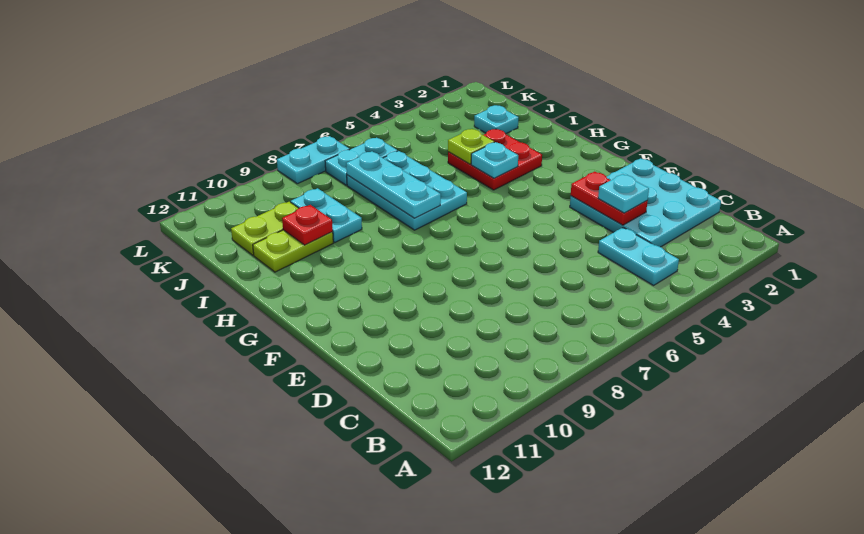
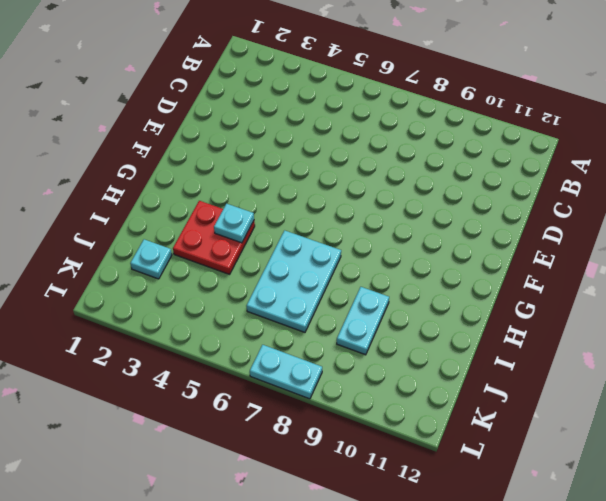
none -> cyan 1x2 plate [598,227,679,286]
none -> cyan 3x3 plate [570,158,721,247]
none -> lime 1x2 plate [253,230,333,272]

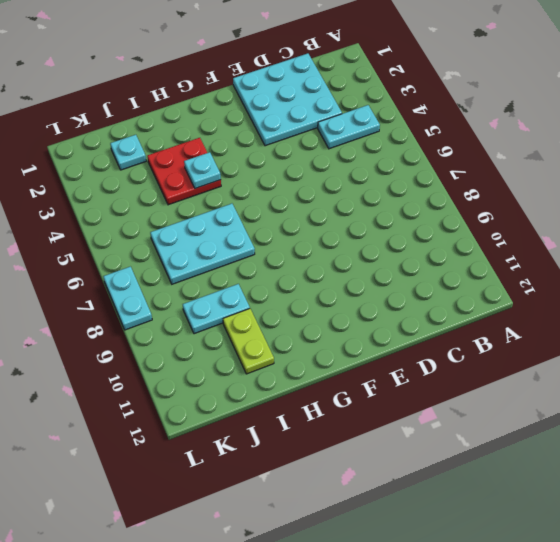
none -> lime 1x2 plate [231,202,298,255]
none -> cyan 1x2 plate [325,138,398,185]
none -> red 1x2 plate [571,172,647,225]

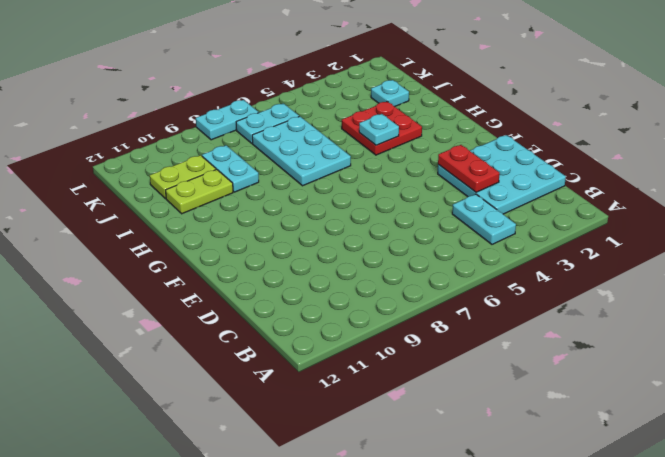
none -> cyan 1x3 plate [346,151,441,218]
none -> lime 1x1 plate [448,129,494,164]
none -> red 1x1 plate [282,205,333,245]

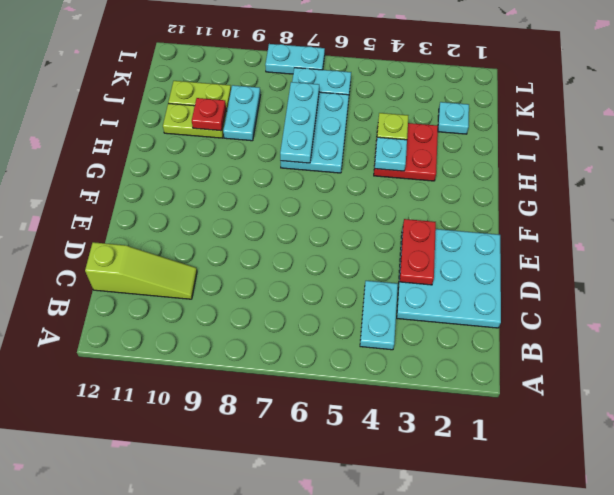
lime 1x3 slope [85,242,197,299] -> none
none -> cyan 1x1 plate [598,174,649,213]

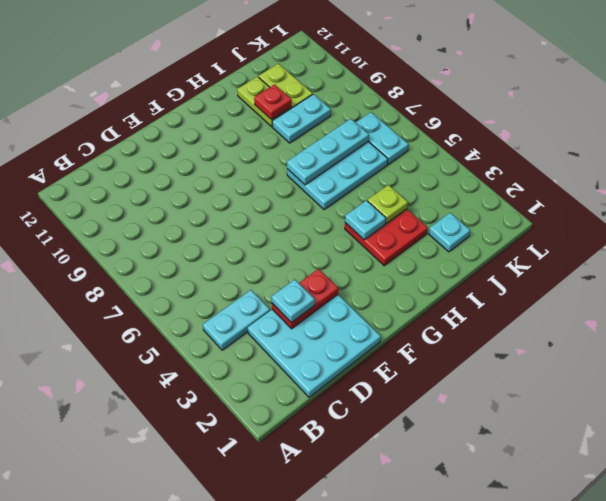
none -> cyan 1x2 plate [277,136,350,184]

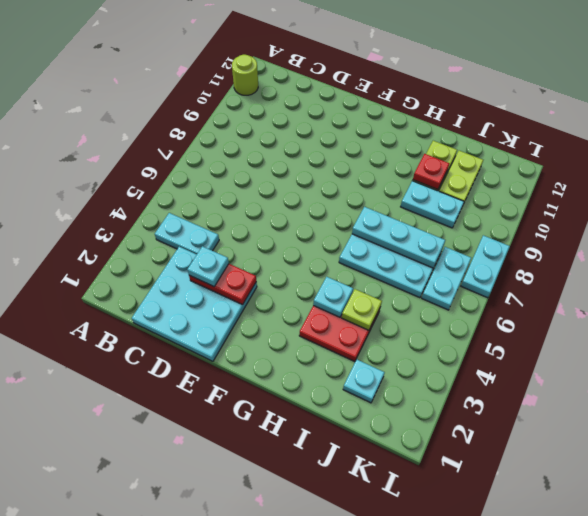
lime 1x1 round brick [232,55,258,95] -> none

